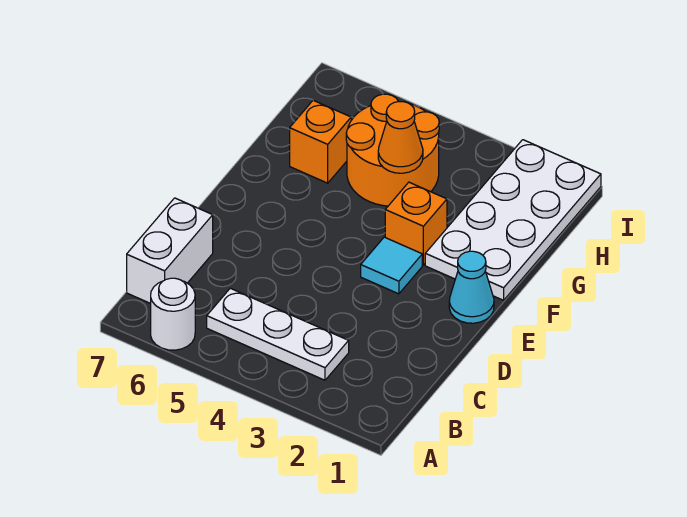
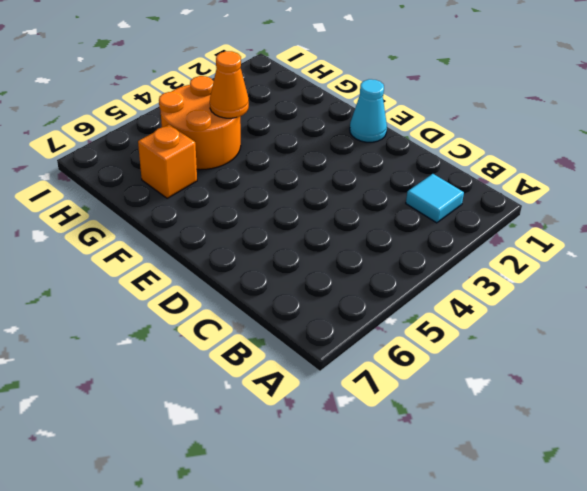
cyan 1x1 tile [406,174,464,223] -> cyan 1x1 tile moved to [361,237,422,294]
none -> white 1x1 round brick [151,278,195,350]
none -> white 1x3 plate [207,288,349,380]

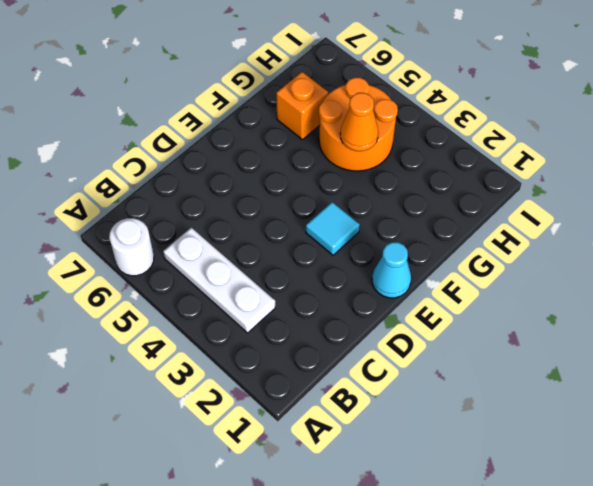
none -> white 1x2 brick [127,198,213,304]
none -> white 2x4 plate [425,140,601,300]

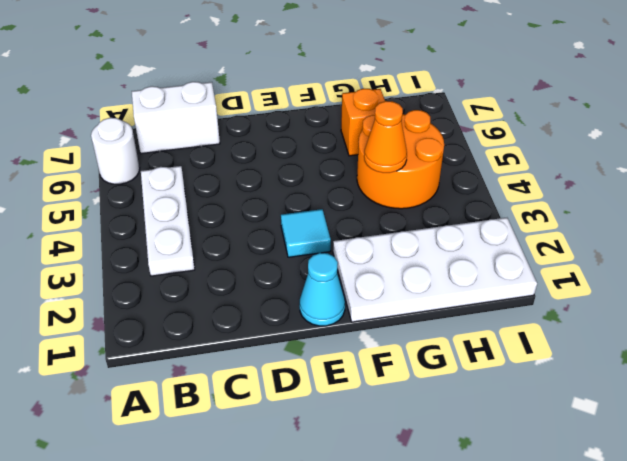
none -> orange 1x1 brick [385,182,447,265]

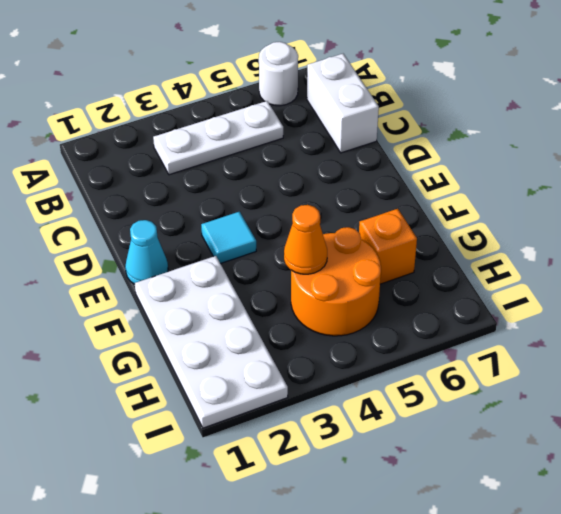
none -> orange 1x1 brick [385,182,447,265]

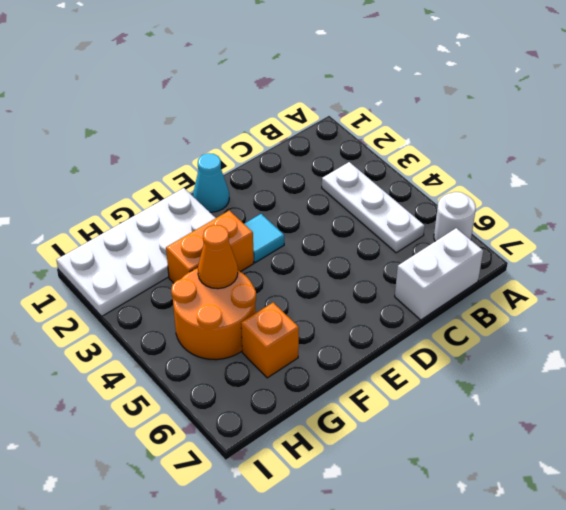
orange 1x2 brick [166,211,254,283] -> orange 1x1 brick [385,182,447,265]

